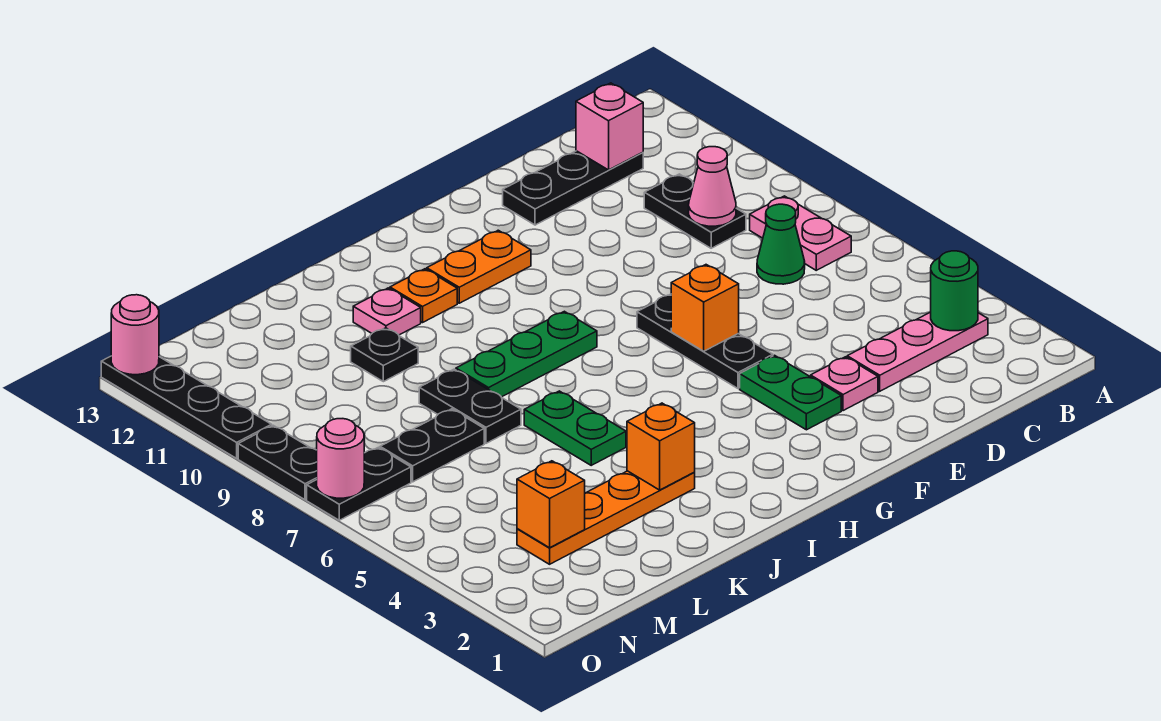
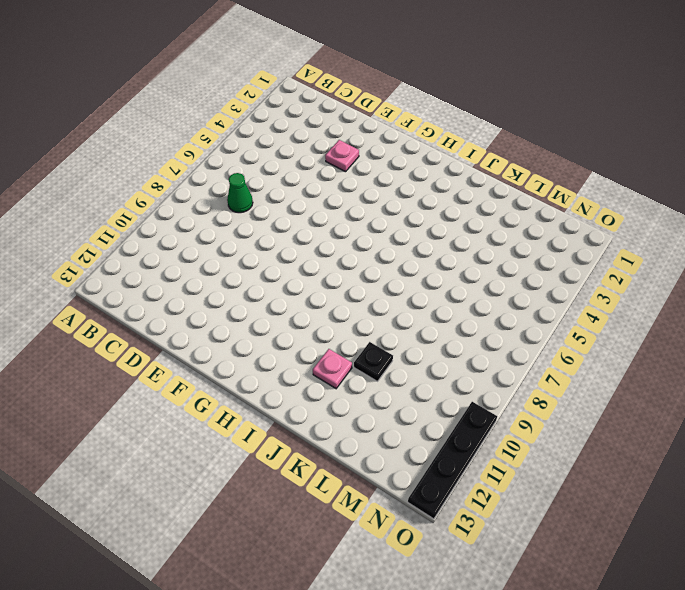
none -> pink 1x3 plate [847,312,988,391]
none -> pink 1x2 plate [750,196,851,270]
none -> black 1x2 plate [644,174,746,248]

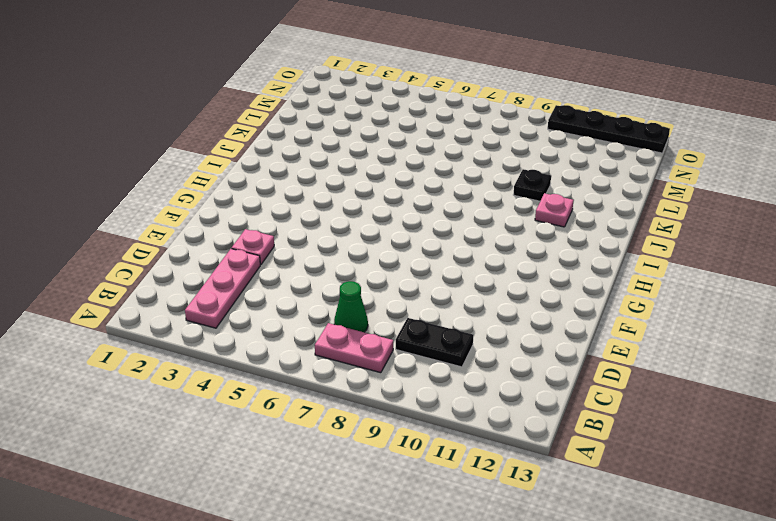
none -> black 1x3 plate [503,151,643,225]
none -> green 1x2 plate [740,355,841,430]
none -> black 1x3 plate [637,294,773,388]

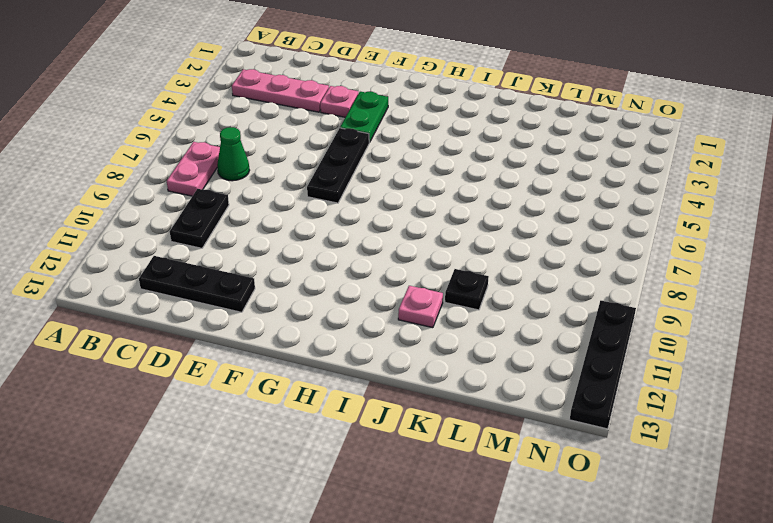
none -> orange 1x2 plate [427,230,531,303]
none -> green 1x3 plate [456,311,597,397]
none -> orange 1x1 plate [390,269,457,322]

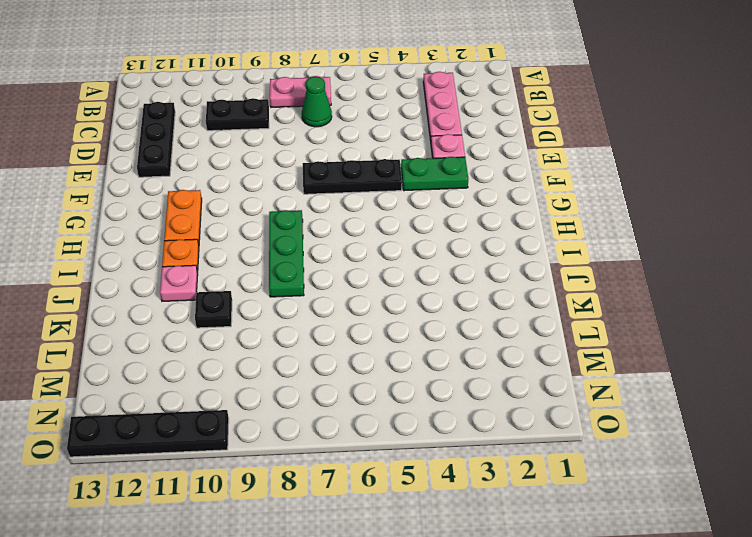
none -> orange 1x4 plate [517,471,695,564]
none -> green 1x2 plate [524,391,626,465]
none -> black 1x2 plate [419,369,521,443]

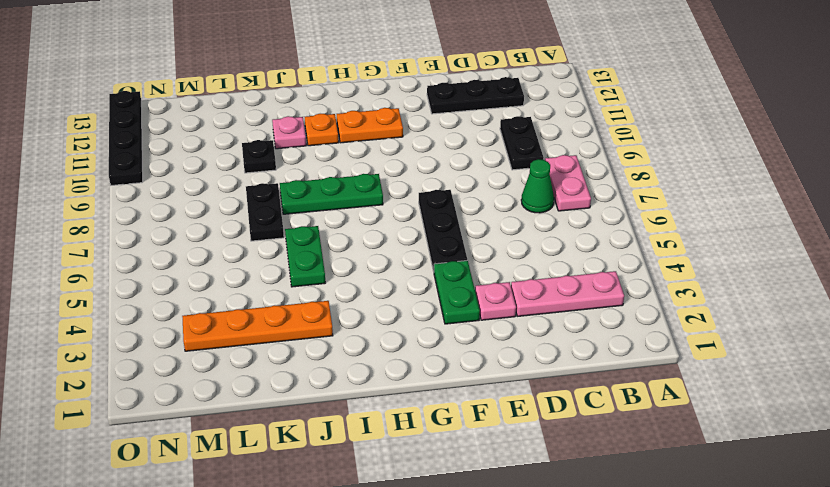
none -> black 1x2 plate [380,409,484,482]
none -> black 1x2 plate [307,447,411,520]
none -> black 1x2 plate [238,425,317,500]

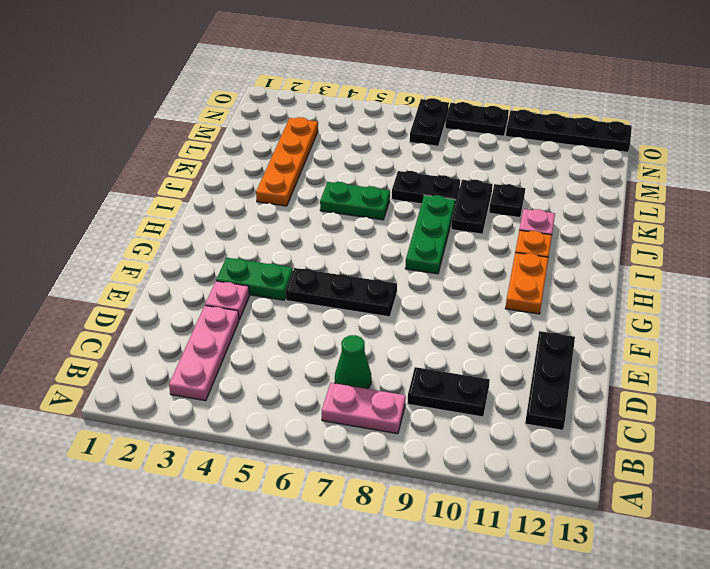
black 1x2 plate [451,180,493,234] -> black 1x2 plate moved to [380,409,484,482]
none -> green 1x1 round brick [931,251,978,331]
none -> pink 1x1 cone [689,147,736,226]
none -> pink 1x1 brick [576,83,643,170]

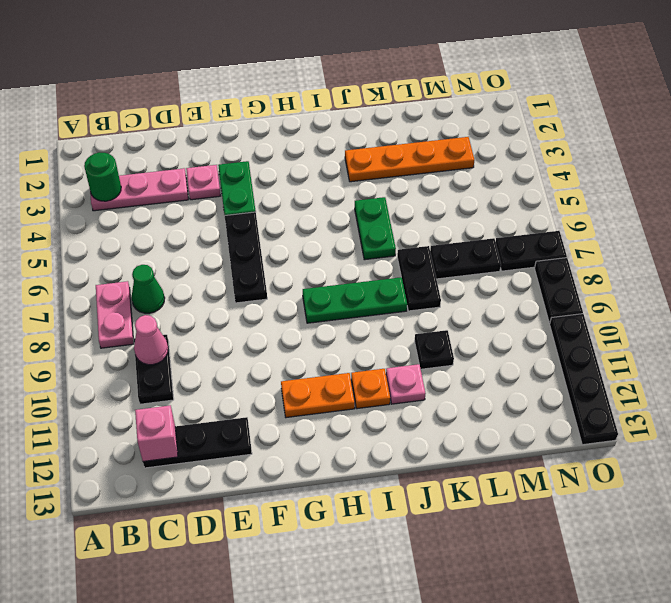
none -> orange 1x1 brick [671,265,739,351]
none -> orange 1x1 brick [627,403,695,490]
none -> orange 1x1 brick [517,461,585,548]

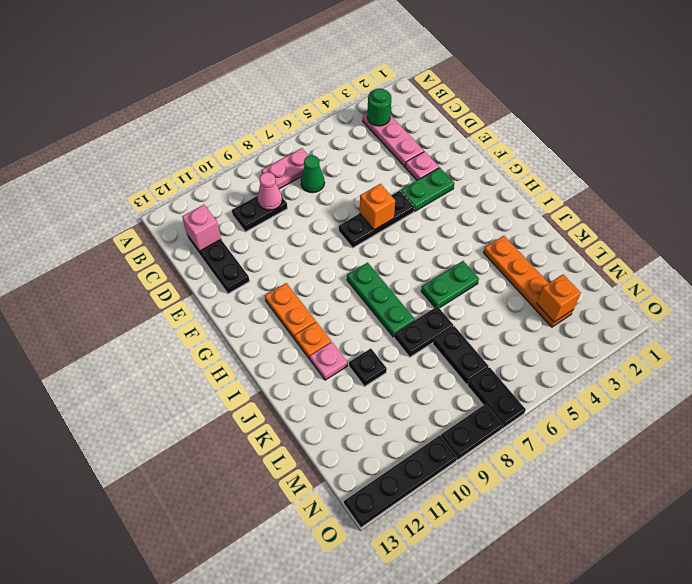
none -> orange 1x1 brick [627,403,695,490]
none -> pink 1x1 round brick [317,419,364,498]
none -> pink 1x1 round brick [111,295,159,375]

